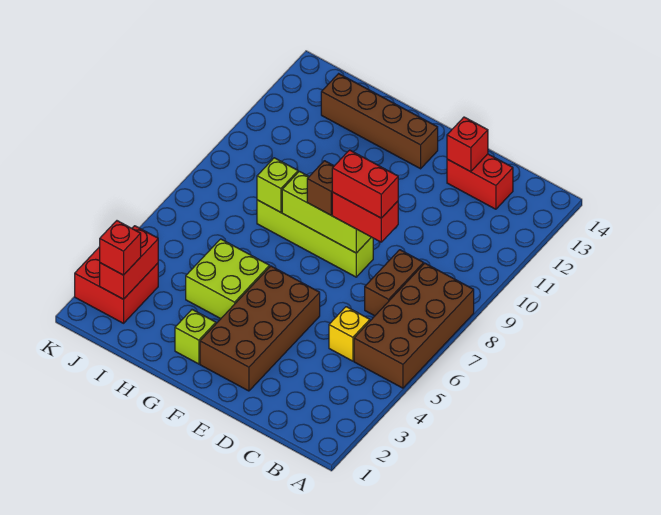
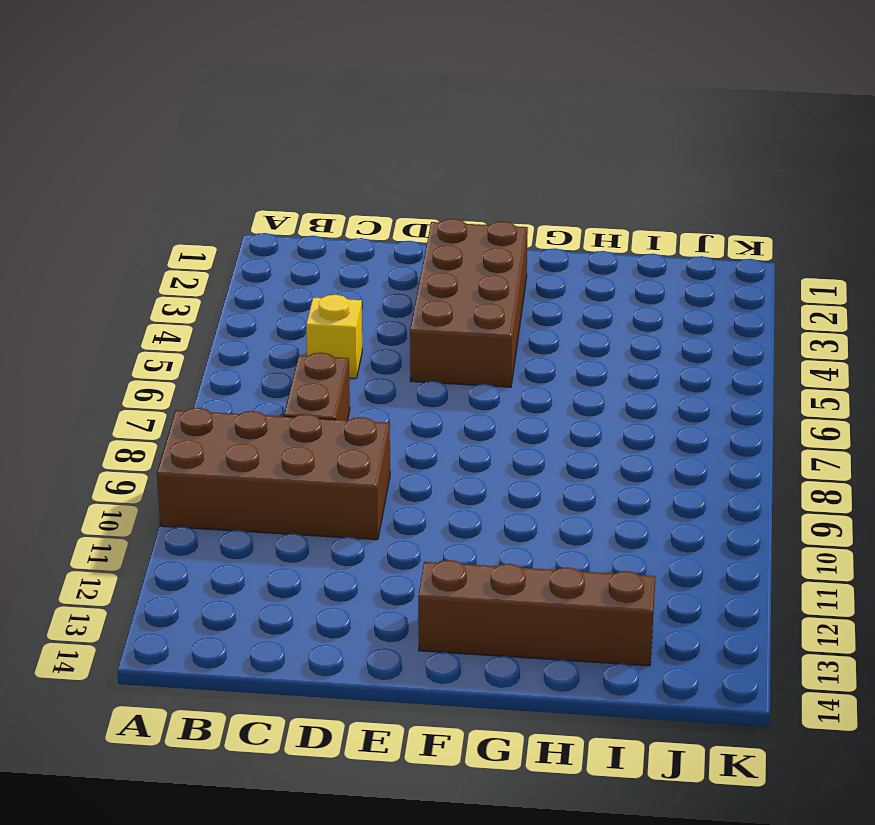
brown 2x4 brick [157,408,390,540] -> brown 2x4 brick turned to [354,263,474,388]
none -> red 1x2 brick [447,154,513,209]
none -> lime 1x4 brick [257,200,373,277]
none -> lime 1x1 brick [175,310,216,364]

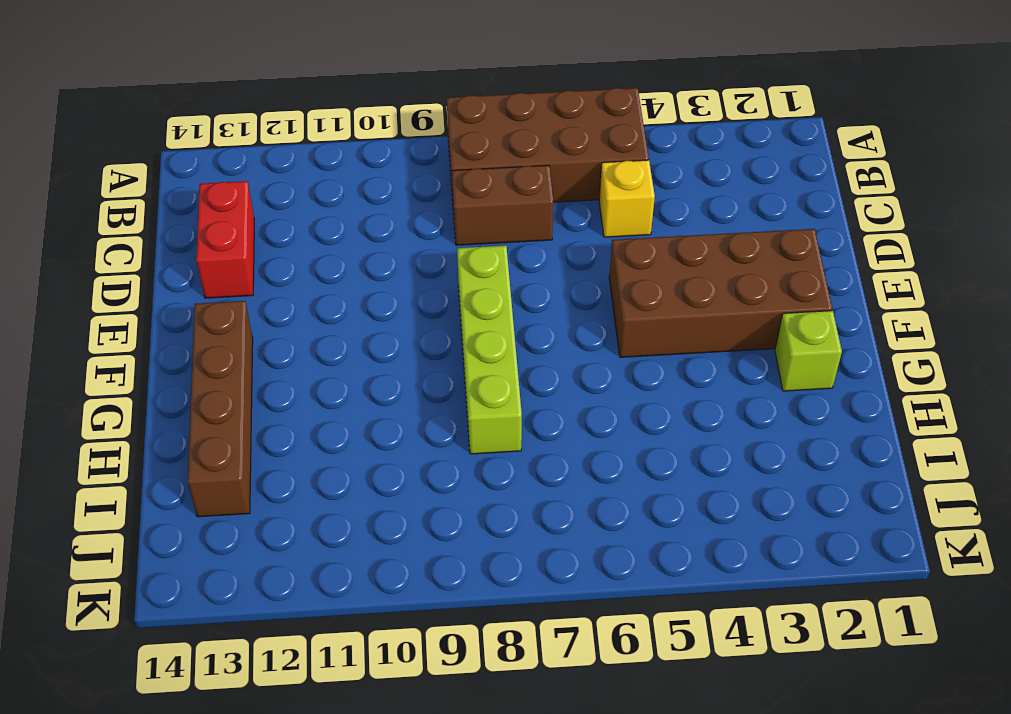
none -> lime 2x2 brick [186,239,270,319]
none -> red 2x2 brick [75,247,158,323]
none -> red 1x1 brick [447,117,488,172]

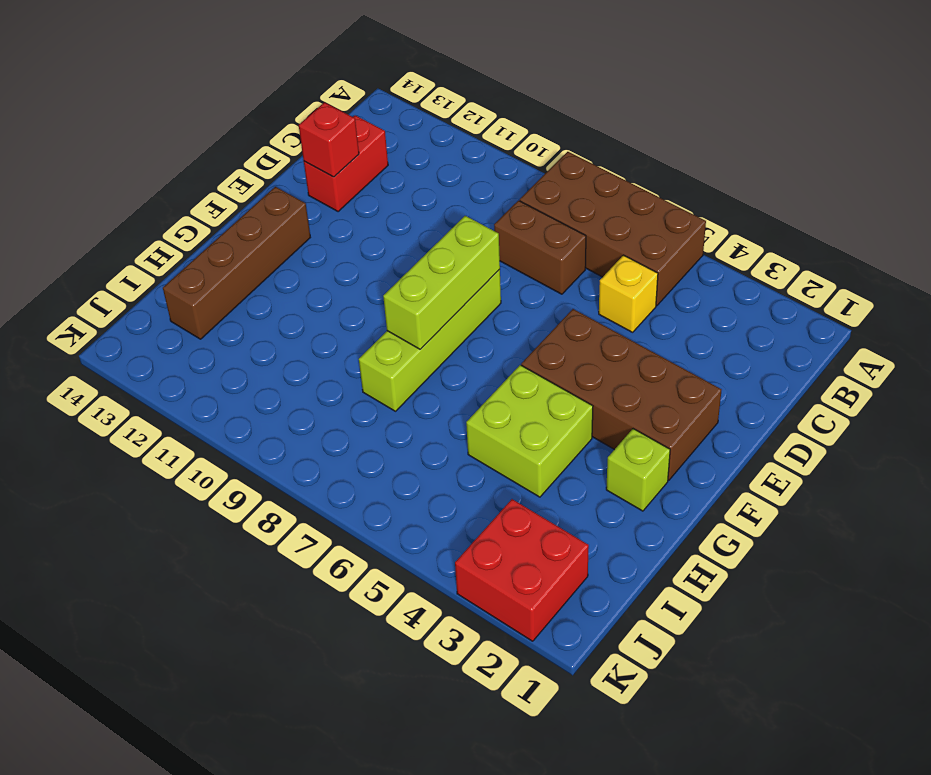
none -> lime 1x1 brick [257,158,298,212]
none -> red 1x2 brick [100,226,158,299]
none -> red 1x2 brick [332,192,398,242]

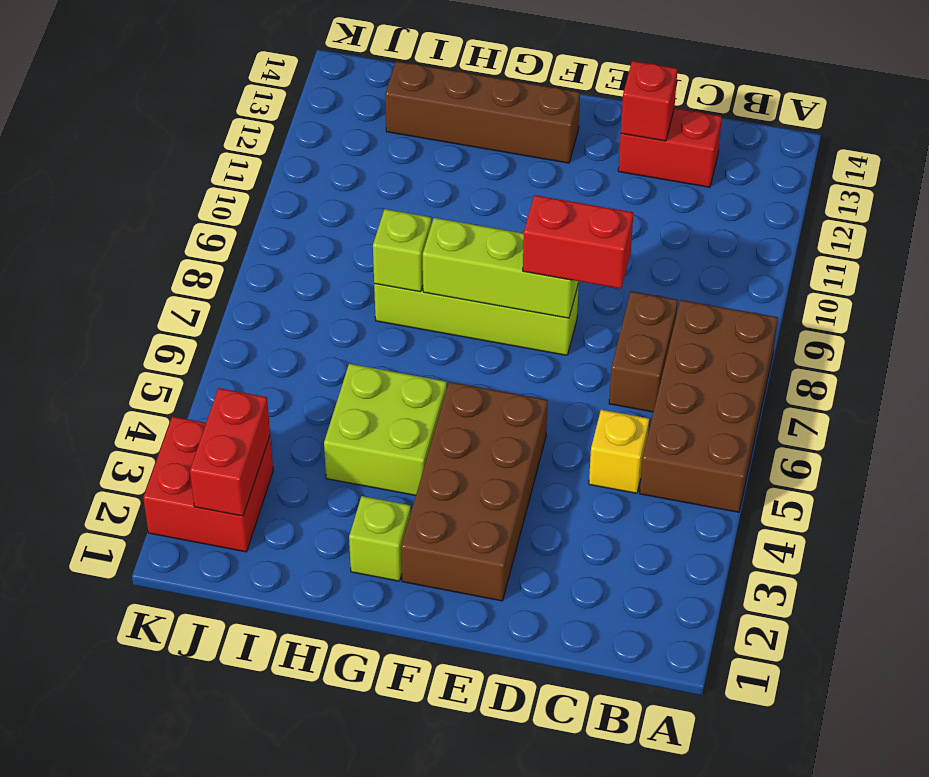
none -> brown 1x1 brick [307,161,334,215]
none -> red 1x1 brick [100,221,141,275]
none -> red 1x2 brick [332,150,398,218]

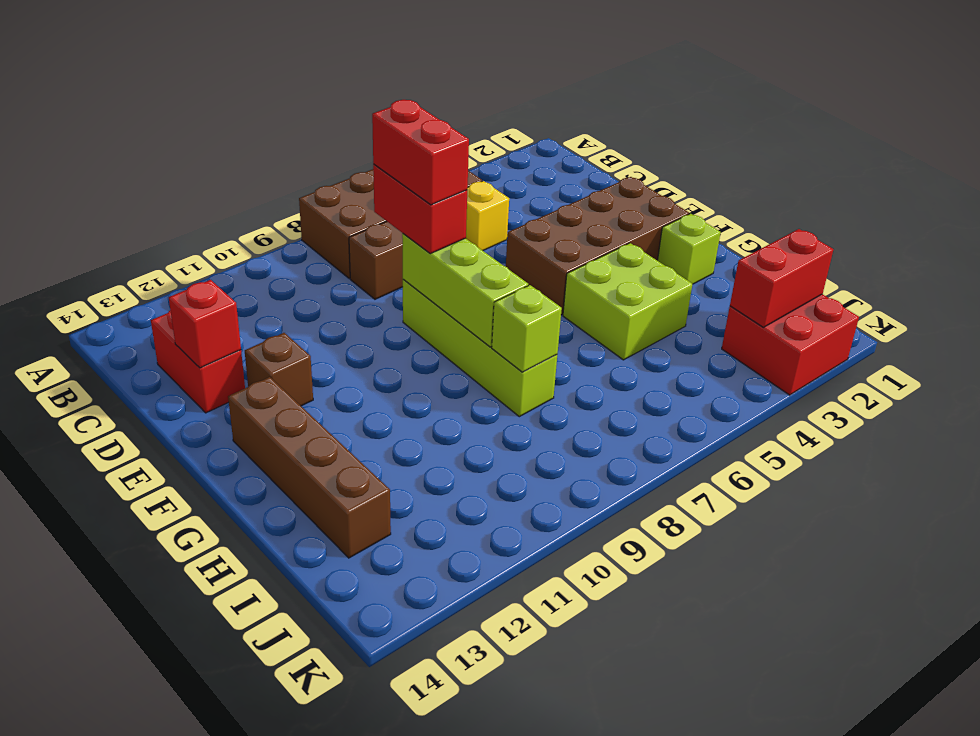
brown 1x1 brick [245,333,313,406] -> brown 1x1 brick moved to [307,161,334,215]
none -> red 1x1 brick [100,221,141,275]

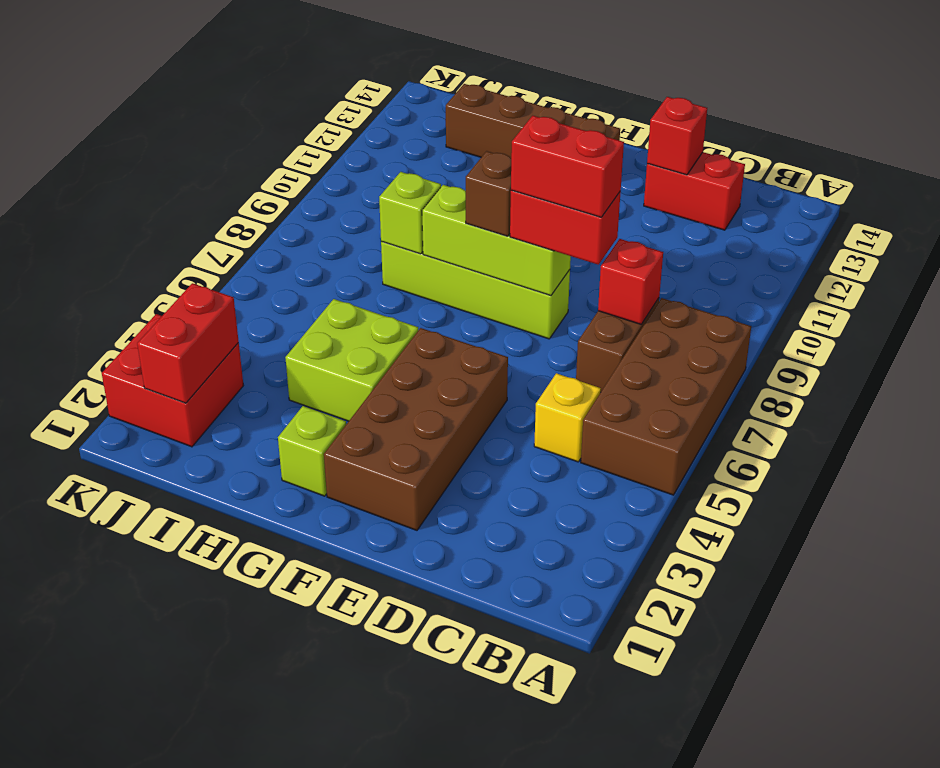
red 1x1 brick [598,239,663,324] -> red 1x1 brick moved to [100,221,141,275]

